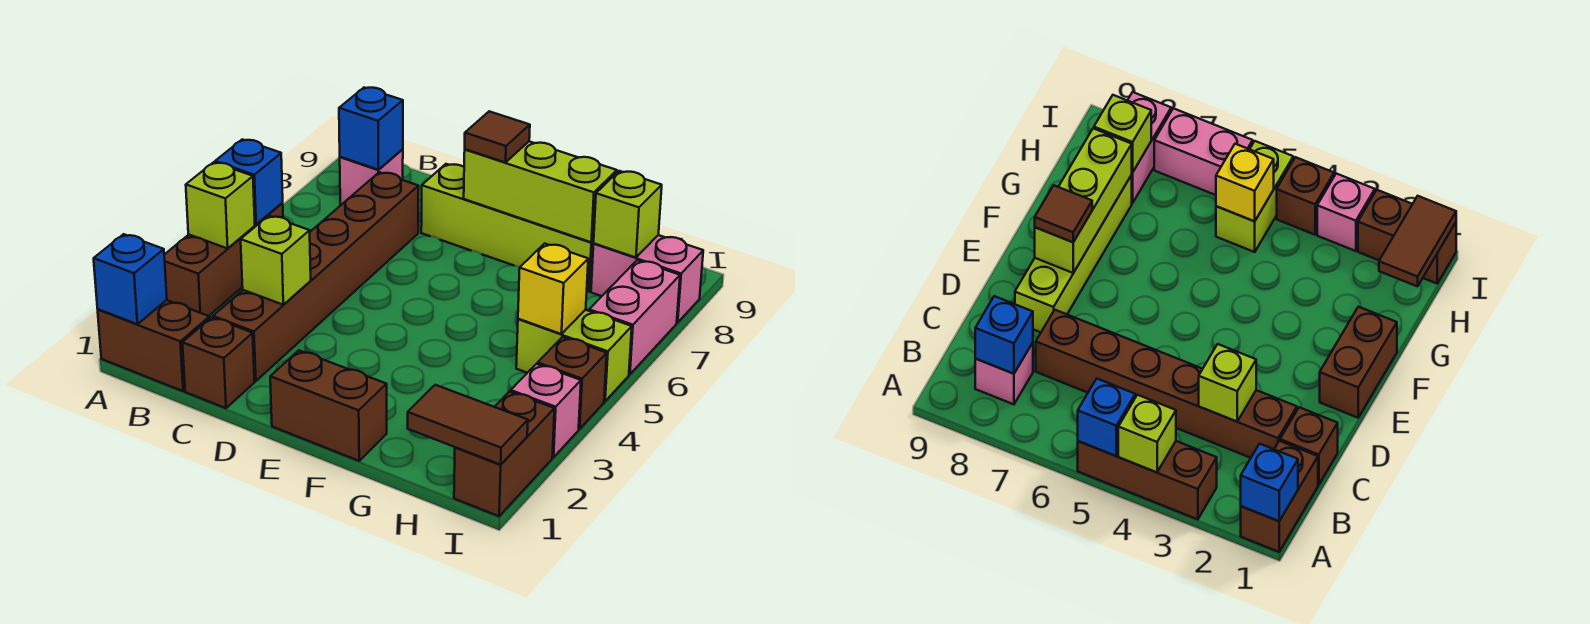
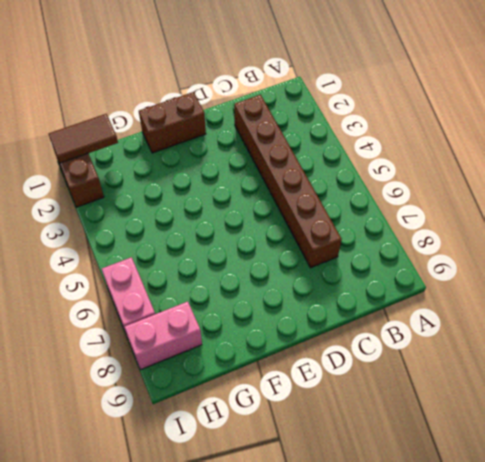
none -> brown 1x2 brick [98,300,210,391]
none -> brown 1x3 brick [164,203,283,316]
none -> pink 1x1 brick [340,149,403,205]

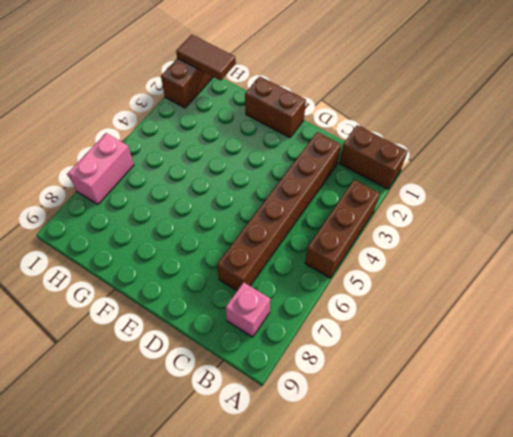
none -> brown 1x1 brick [182,317,254,408]
none -> lime 1x4 brick [421,164,594,292]
none -> lime 1x2 brick [516,310,632,401]

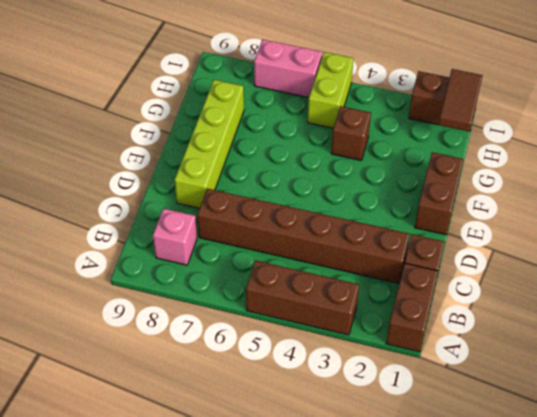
brown 1x1 brick [331,106,371,160] -> brown 1x1 brick moved to [538,337,607,429]
none -> pink 1x2 brick [591,235,703,323]
none -> pink 1x1 brick [511,364,581,457]
none -> blue 1x1 brick [94,234,167,324]

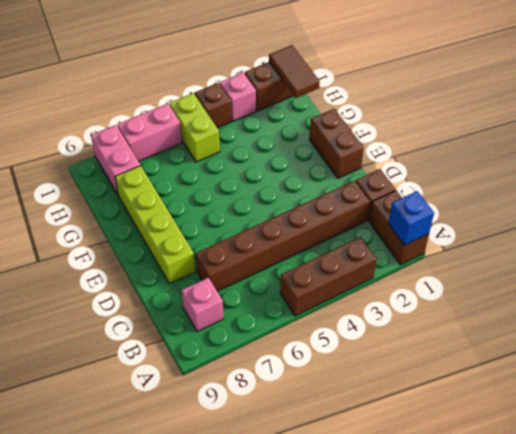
none -> lime 1x1 brick [186,162,255,248]
none -> blue 1x1 brick [215,139,283,224]
none -> blue 1x1 brick [339,88,403,170]

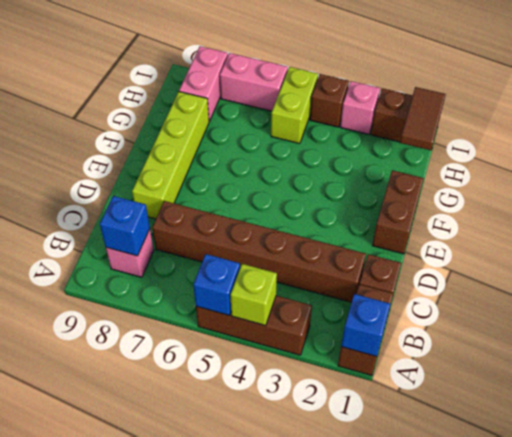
none -> lime 1x1 brick [241,216,311,305]
none -> lime 1x3 brick [464,141,617,242]
none -> yellow 1x1 brick [518,243,588,334]

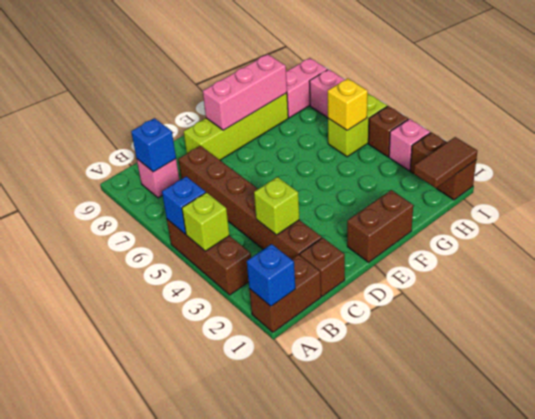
pink 1x3 brick [203,54,287,130] -> lime 1x3 brick [464,141,617,242]
none -> lime 1x1 brick [594,171,662,258]
none -> brown 1x1 tile [465,111,530,163]

